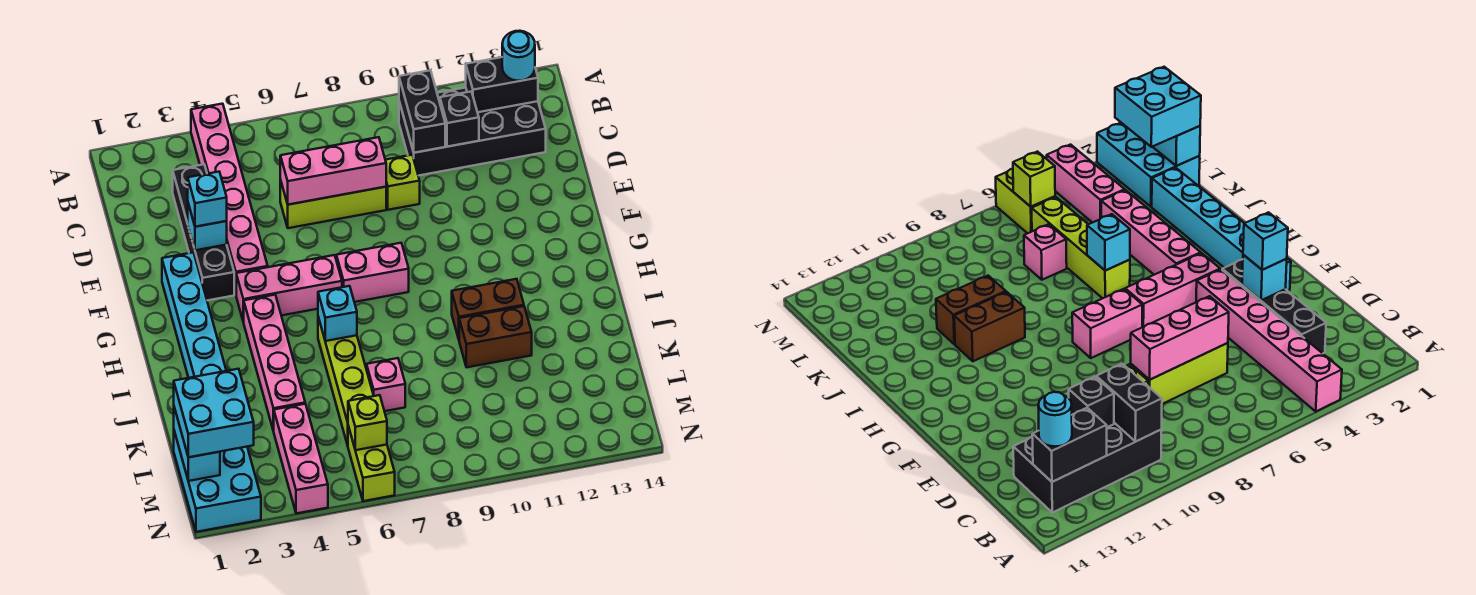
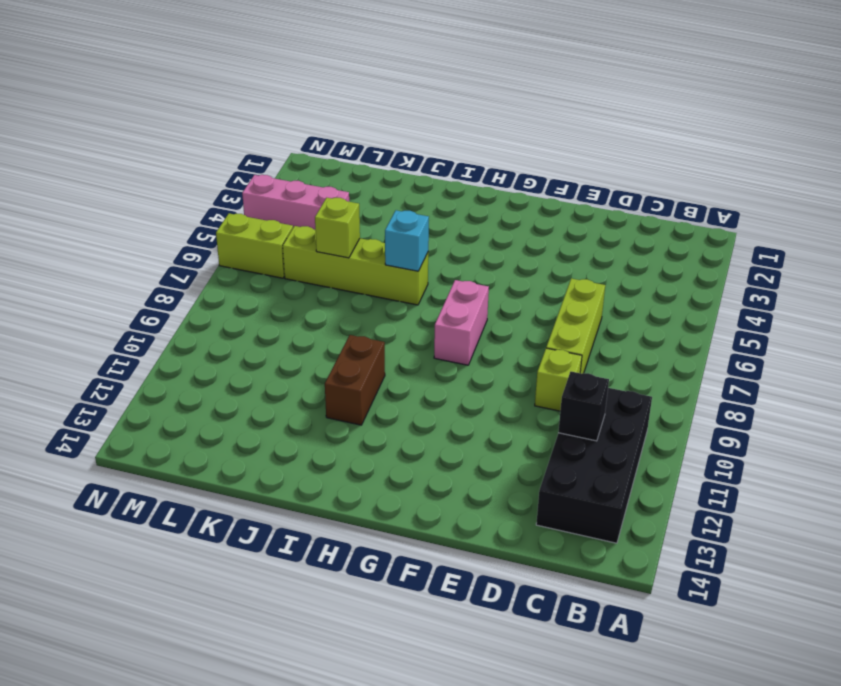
lime 1x1 brick [315,198,360,258] -> lime 1x1 brick moved to [348,395,387,450]
none -> pink 1x6 brick [191,104,268,294]
none -> black 1x4 brick [173,164,234,300]
none -> cyan 1x6 brick [162,252,226,378]

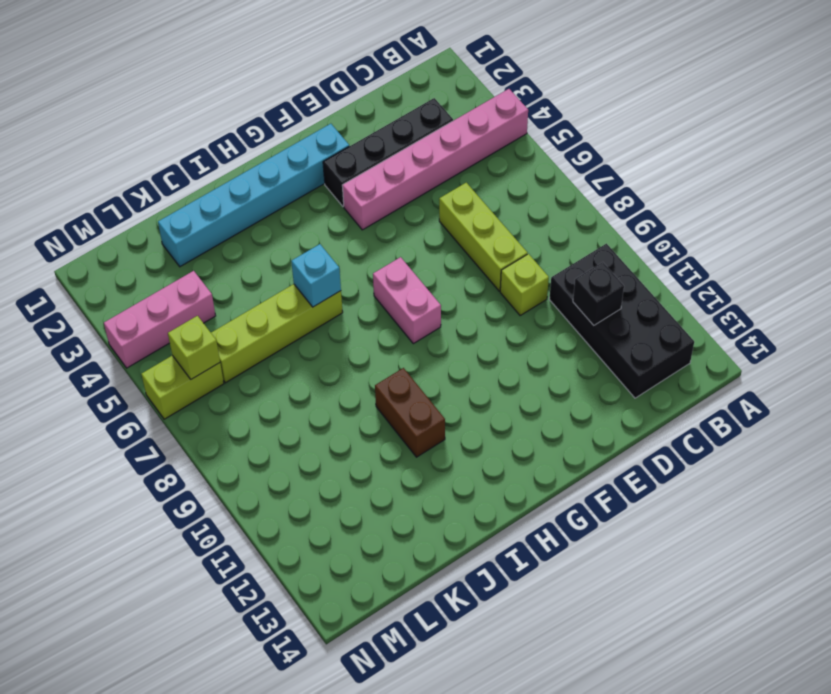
none -> pink 1x3 brick [236,255,342,322]
none -> pink 1x4 brick [244,295,305,431]
none -> brown 1x2 brick [459,306,532,367]

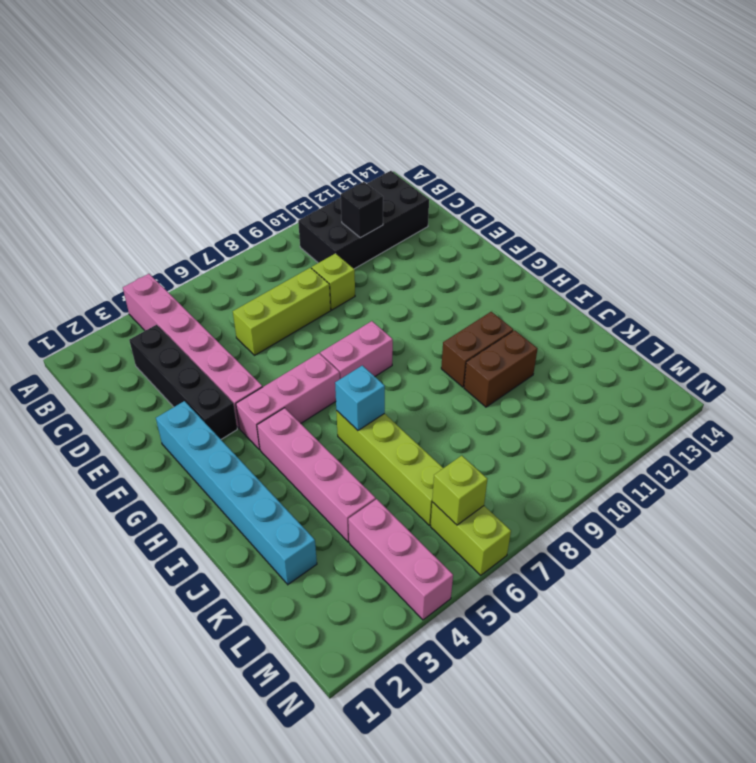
none -> pink 1x1 brick [367,358,405,411]
none -> cyan 2x3 brick [174,431,261,532]
none -> black 1x2 brick [399,70,445,153]

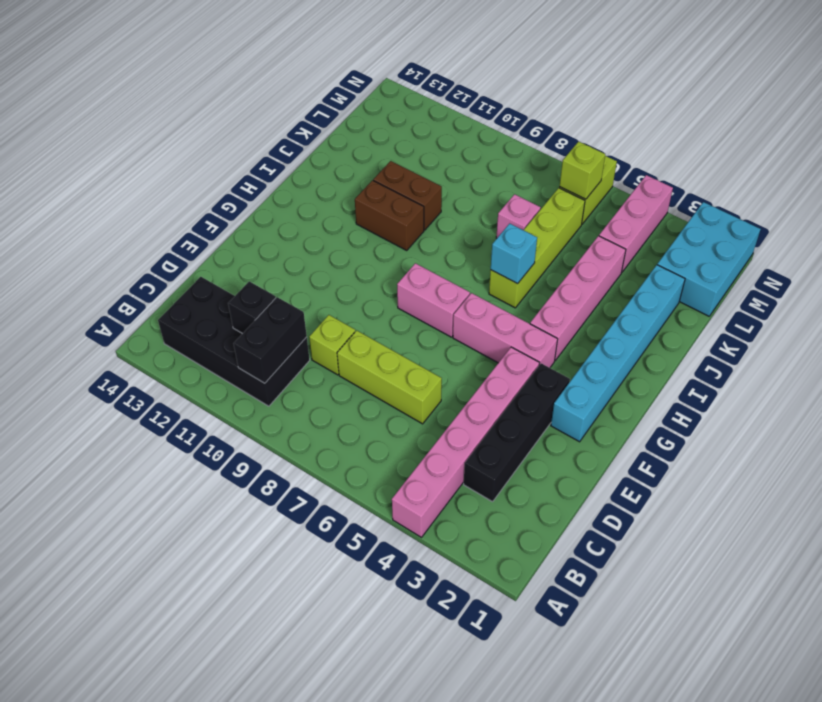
none -> black 1x2 brick [466,57,538,112]
none -> pink 1x3 brick [280,137,386,205]
none -> cyan 1x1 brick [188,204,227,250]

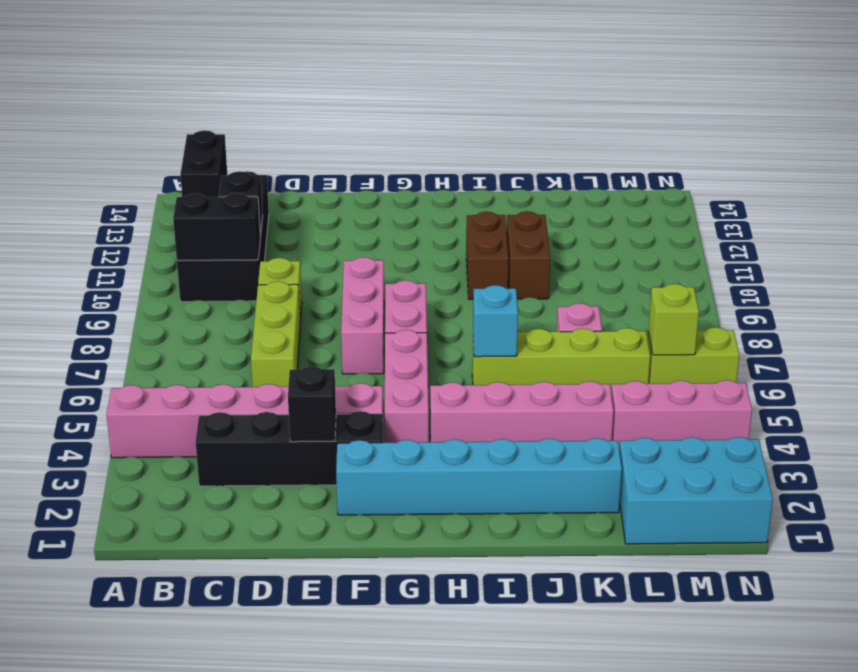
black 1x1 brick [288,367,336,442] -> cyan 1x1 brick [188,204,227,250]
pink 1x3 brick [341,257,384,374] -> pink 1x3 brick moved to [280,137,386,205]
none -> cyan 1x2 brick [174,407,220,481]
none -> cyan 1x1 round brick [502,31,535,81]
none -> cyan 1x1 brick [188,172,227,227]

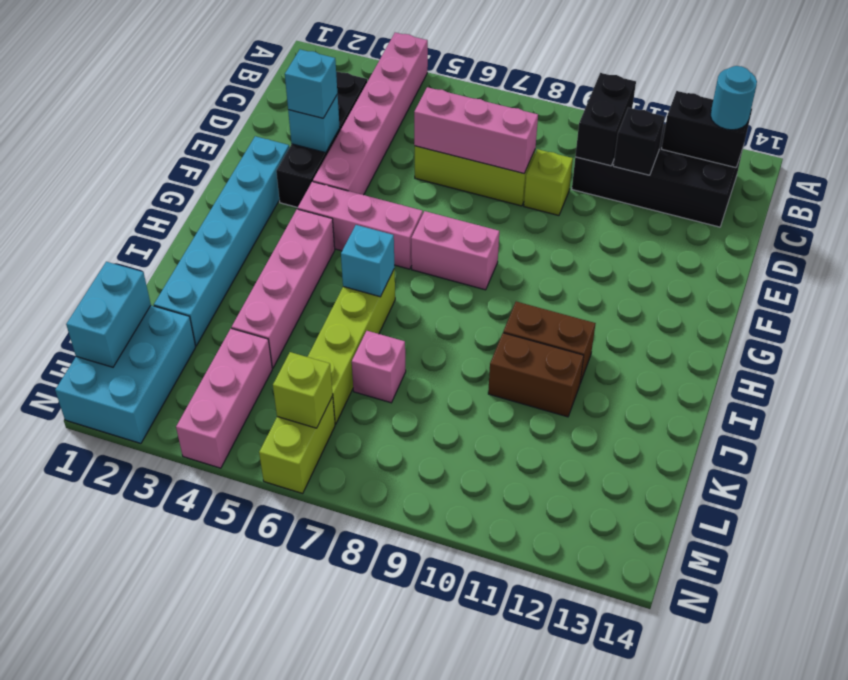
none -> cyan 2x2 brick [174,369,254,457]

